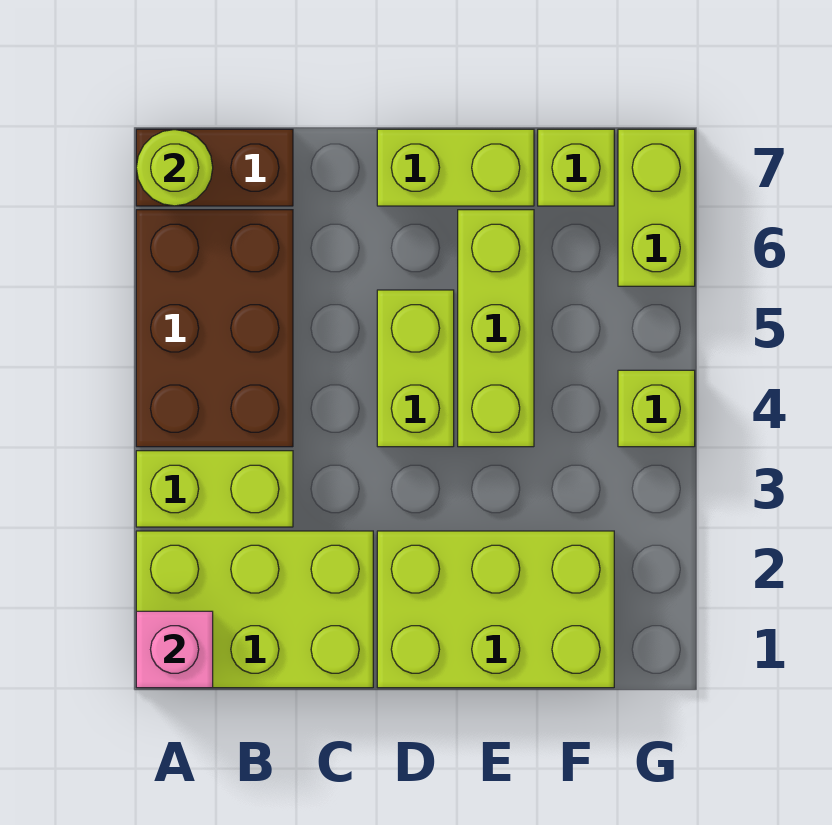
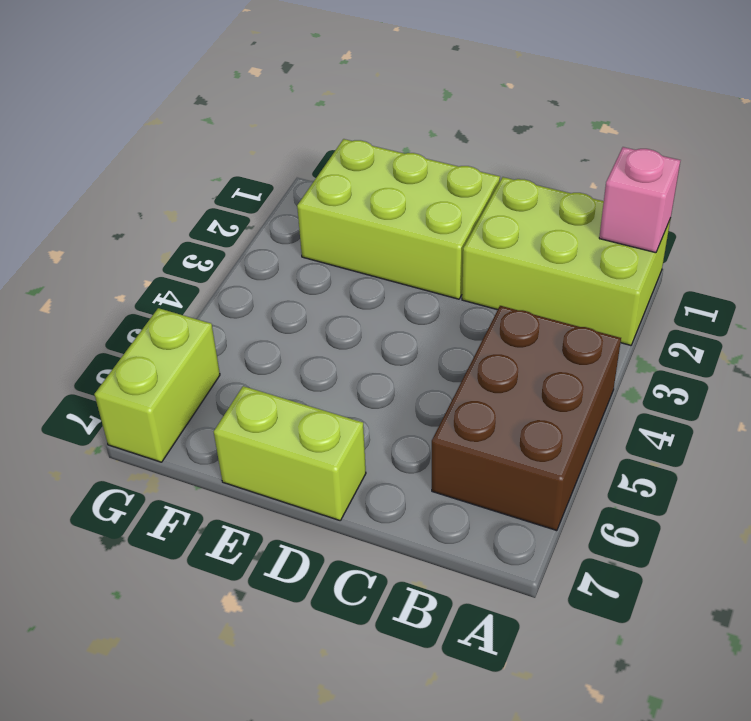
none -> lime 1x2 brick [136,451,293,527]
none -> brown 1x2 brick [136,129,293,206]
none -> lime 1x2 brick [377,290,454,447]

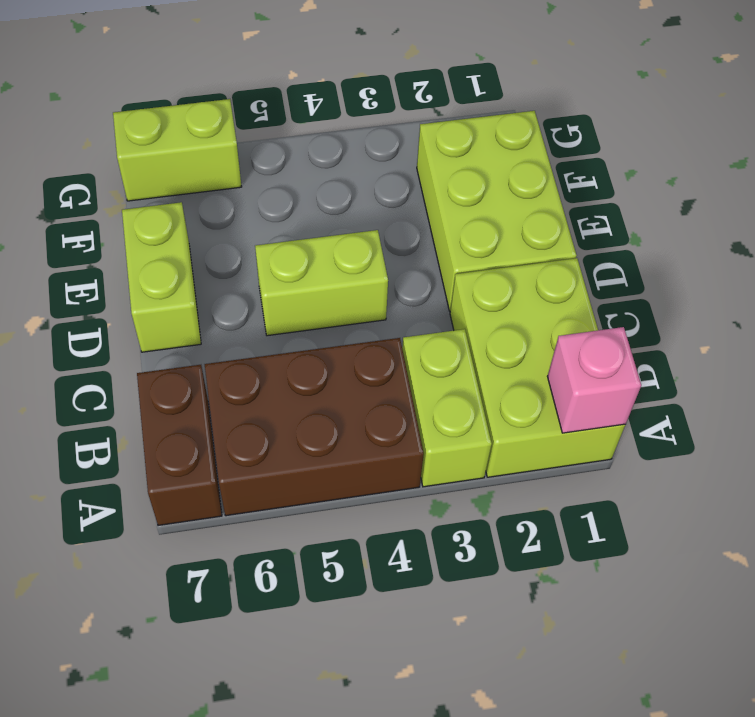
none -> lime 1x3 brick [458,210,534,447]
none -> lime 1x1 brick [538,129,614,206]
none -> lime 1x1 brick [618,370,695,447]

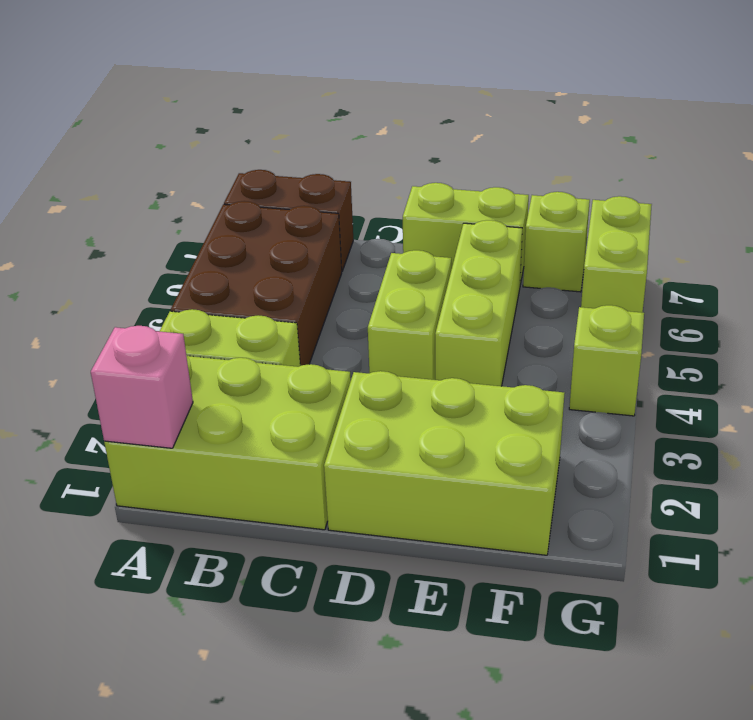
none -> lime 1x1 round brick [136,130,213,206]

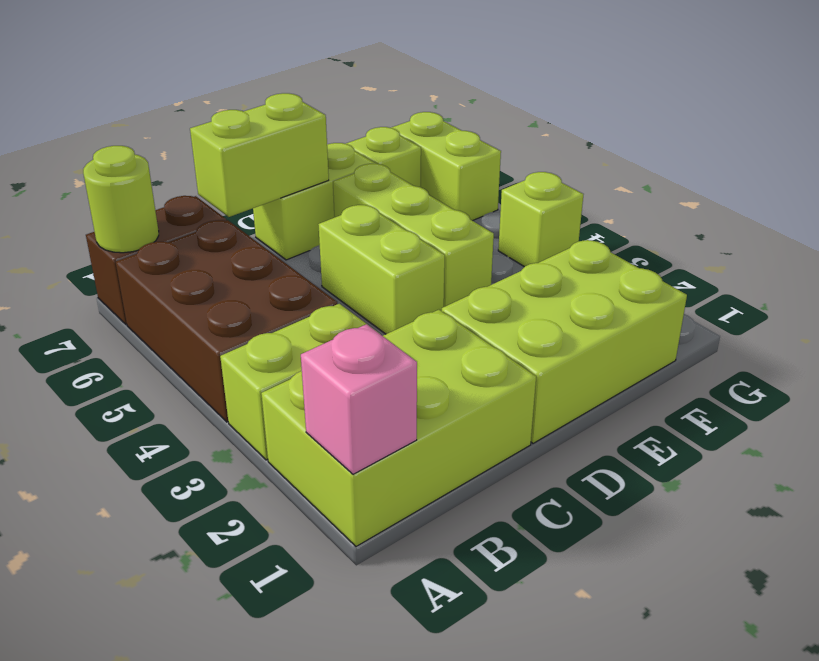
lime 1x2 brick [190,93,329,217] -> none

